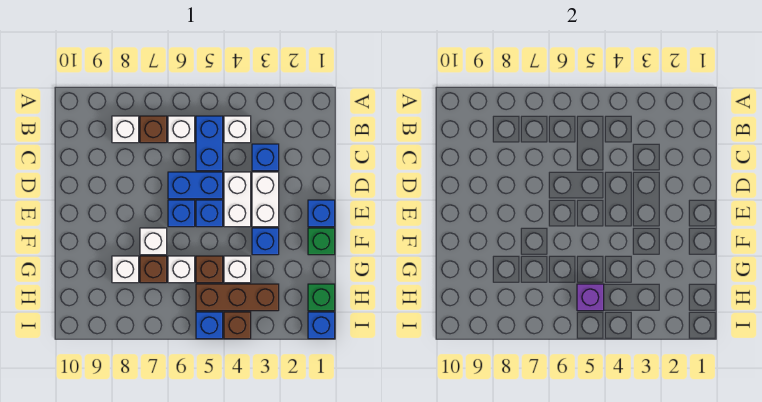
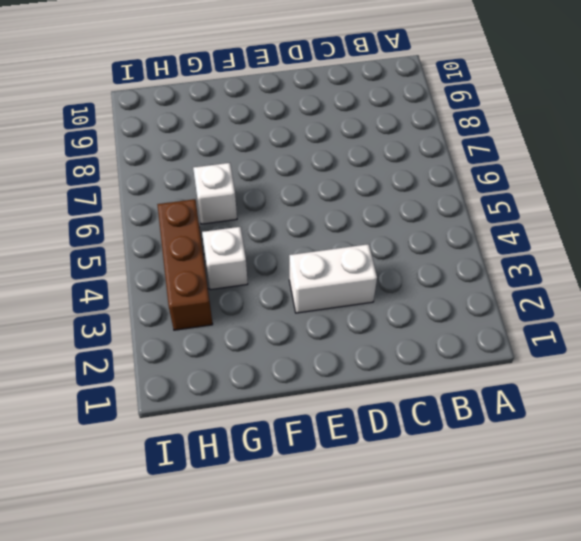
none -> white 1x1 brick [224,116,251,143]
none -> blue 1x2 brick [196,116,223,171]
none -> white 1x1 brick [168,116,195,143]

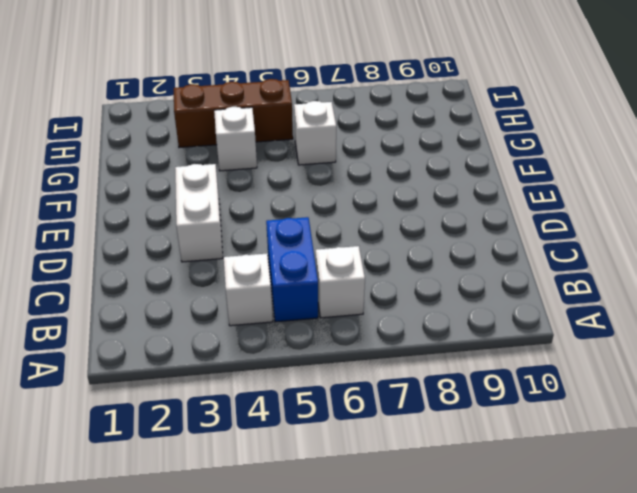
none -> brown 1x1 brick [140,116,167,143]
none -> white 1x1 brick [112,116,139,143]
none -> blue 1x1 brick [252,144,279,171]

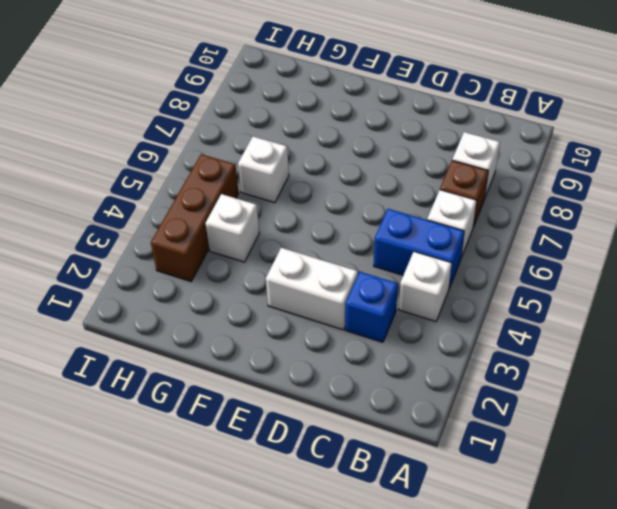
none -> white 1x2 brick [224,172,251,227]
none -> blue 1x2 brick [168,172,223,199]
none -> blue 1x1 brick [308,200,335,227]

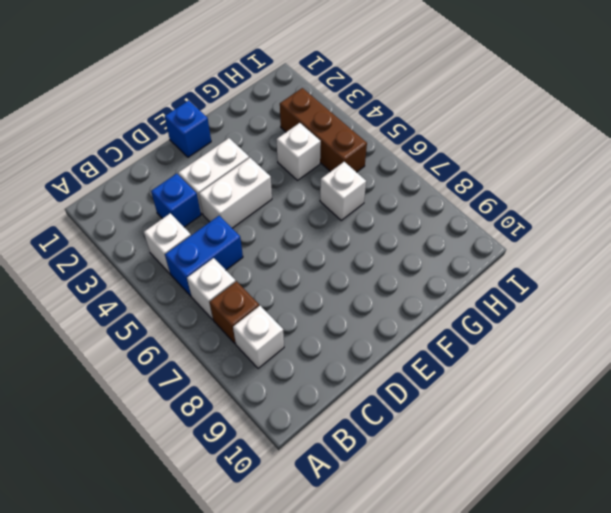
none -> blue 1x2 brick [168,172,223,199]
none -> blue 1x1 brick [196,200,223,227]
none -> blue 1x1 brick [168,200,195,227]

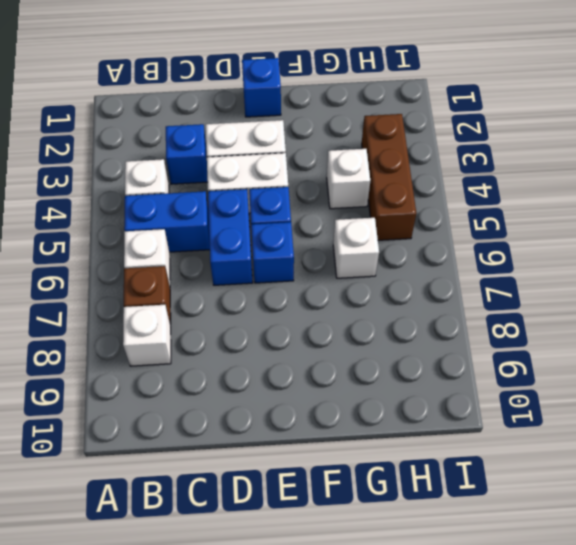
none -> green 1x1 brick [308,228,335,255]
none -> blue 1x1 brick [252,228,279,255]
none -> white 1x1 brick [140,228,167,255]

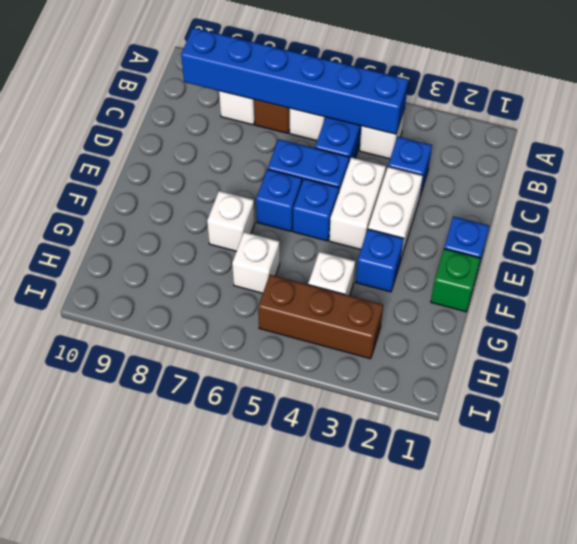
blue 1x6 brick [181,28,408,134] -> none
none -> brown 1x1 brick [196,256,223,283]
none -> brown 1x1 brick [140,256,167,283]
none -> white 1x1 brick [112,256,139,283]

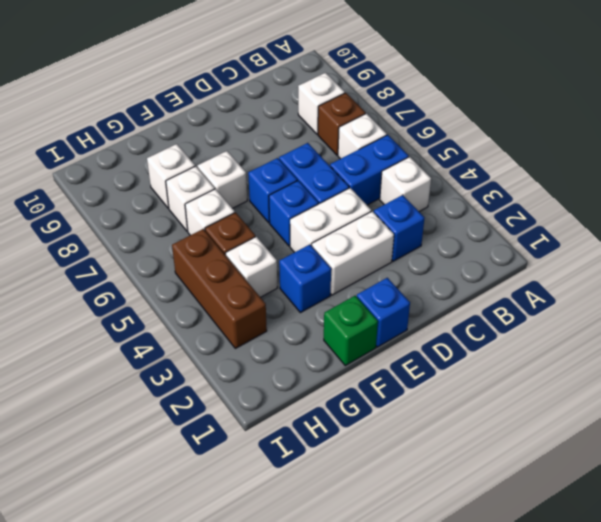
white 1x1 brick [166,166,215,231] -> brown 1x1 brick [140,256,167,283]
none -> green 1x1 brick [308,284,335,311]
none -> blue 1x1 brick [308,312,335,339]
none -> brown 1x1 brick [224,312,251,339]

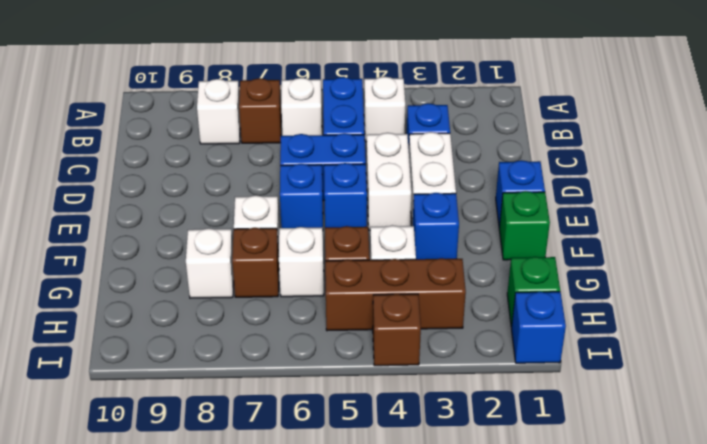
none -> blue 1x1 brick [196,312,223,339]
none -> purple 1x1 brick [577,284,604,311]

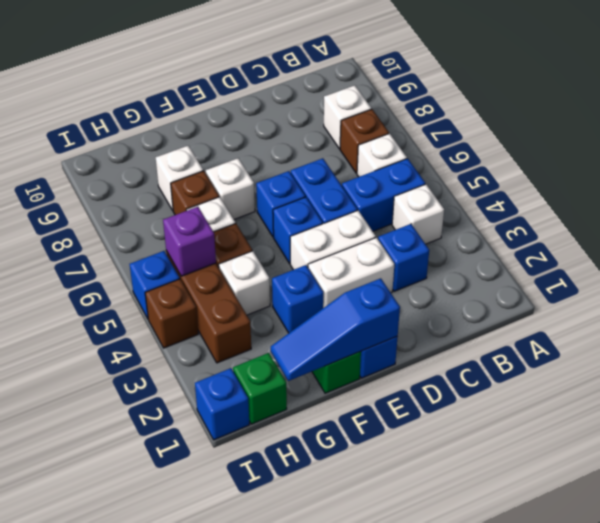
blue 1x3 slope [271,278,400,381] -> none

